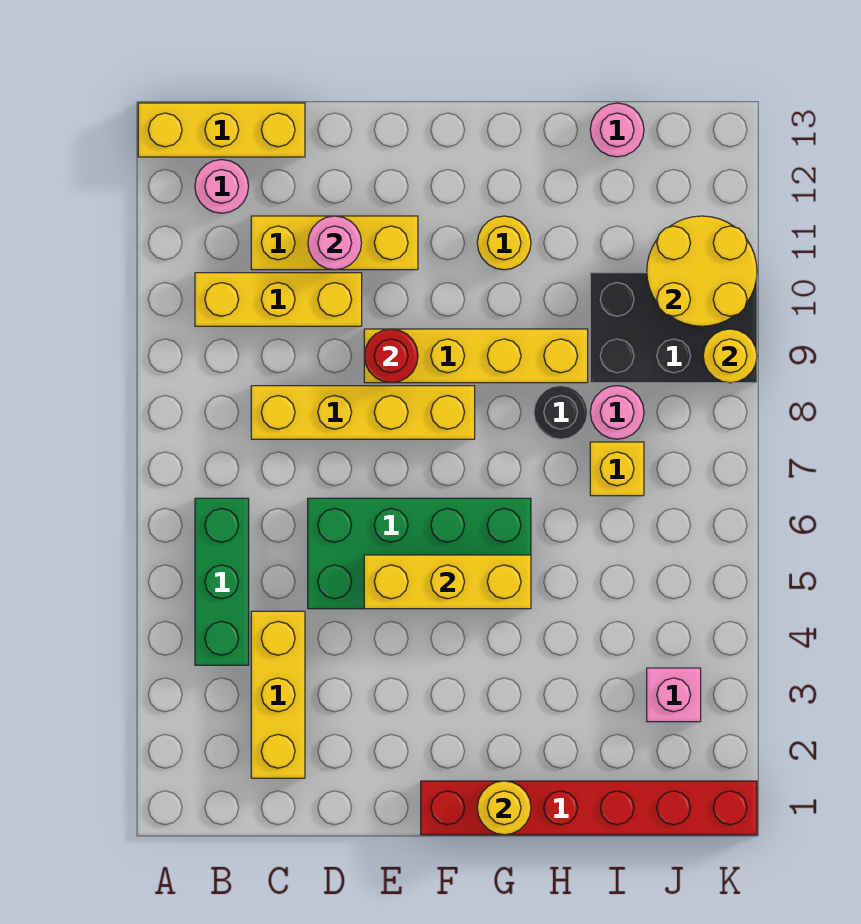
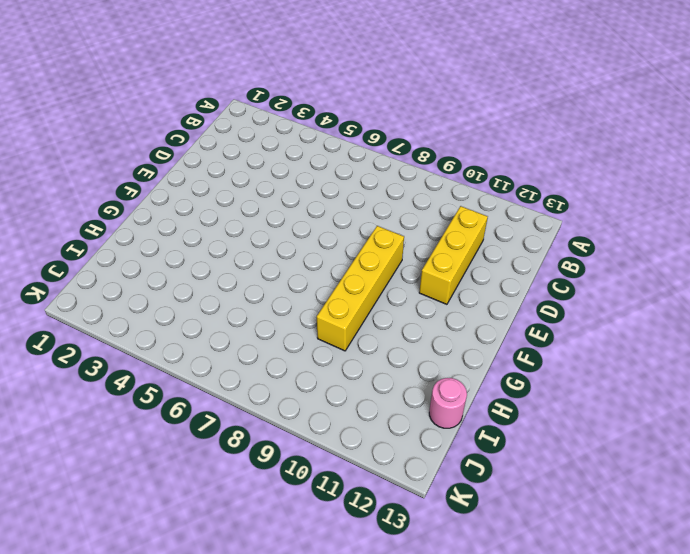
none -> yellow 1x3 brick [138,103,305,157]
none -> green 1x3 brick [195,498,249,665]
none -> yellow 1x3 brick [195,273,362,326]

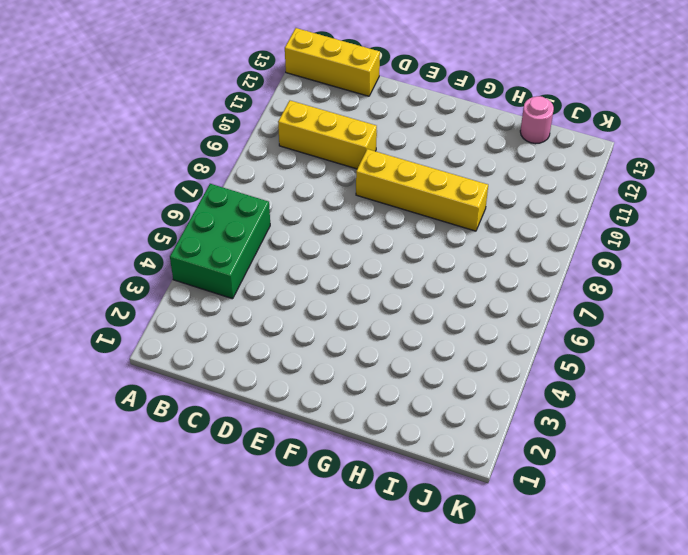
green 2x3 brick [170,184,270,299] -> green 1x3 brick [195,498,249,665]
none -> pink 1x1 round brick [195,160,249,213]
none -> yellow 1x3 brick [251,611,305,778]
none -> yellow 1x4 brick [251,386,475,439]

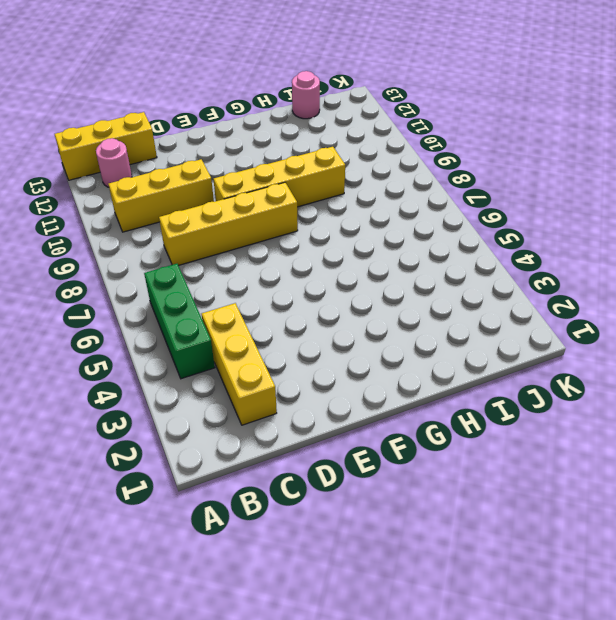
none -> yellow 1x3 brick [251,216,418,270]
none -> green 2x4 brick [308,498,531,609]
none -> red 1x6 brick [421,781,757,835]

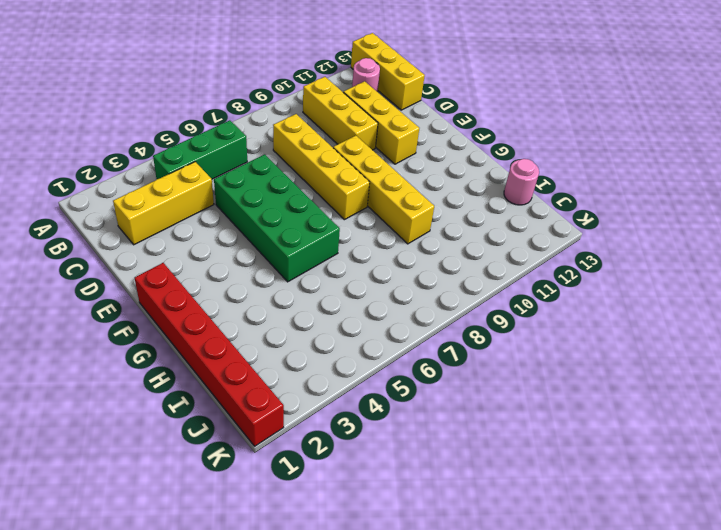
none -> yellow 1x1 round brick [477,216,531,270]
none -> black 1x1 round brick [534,386,588,439]
none -> yellow 1x1 brick [590,442,644,496]

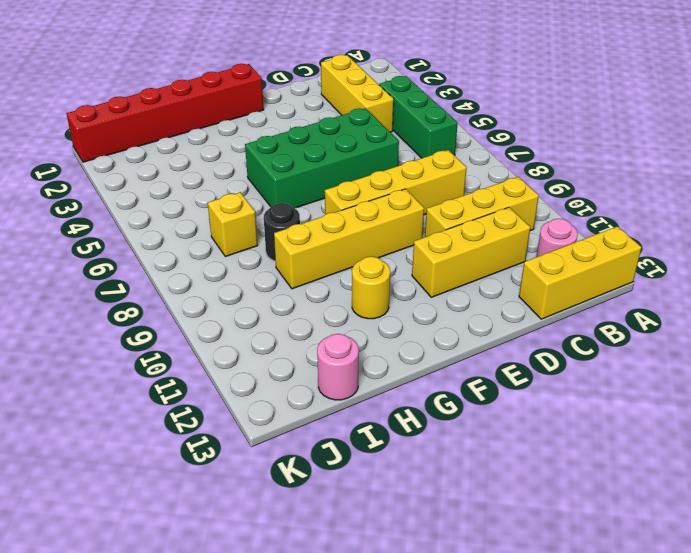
none -> pink 1x1 round brick [590,386,644,439]
none -> black 2x3 brick [590,273,757,383]
none -> pink 1x1 brick [647,668,701,722]

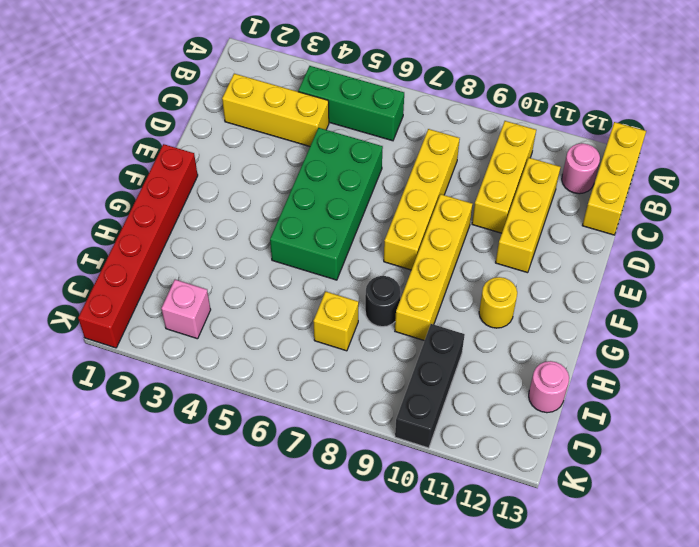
black 1x3 brick [395,324,465,448] -> black 2x3 brick [590,273,757,383]
none -> pink 1x1 round brick [590,386,644,439]
none -> pink 1x1 round brick [308,216,362,270]
none -> yellow 1x3 brick [364,555,531,609]

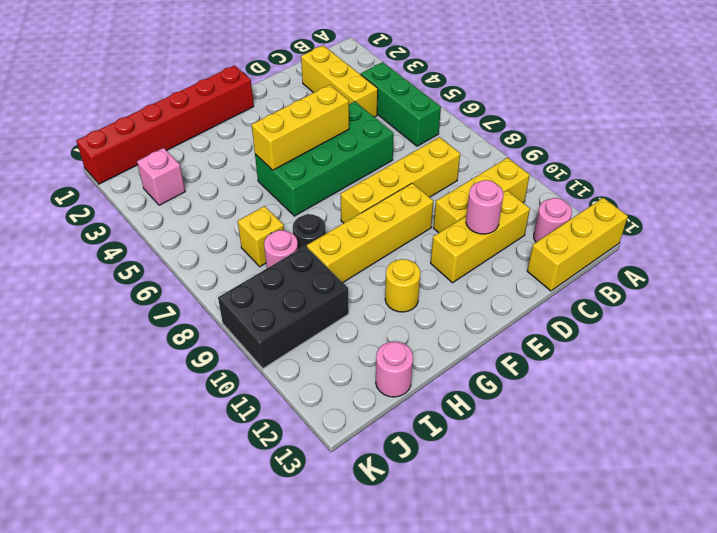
none -> red 1x1 round brick [364,329,418,383]
none -> yellow 1x1 round brick [477,781,531,835]
none -> yellow 2x2 round brick [647,216,757,326]

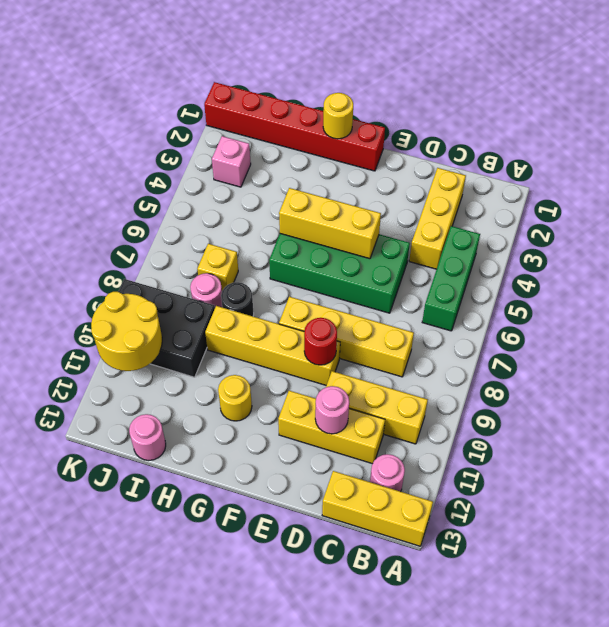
none -> yellow 1x1 round brick [703,329,757,383]

